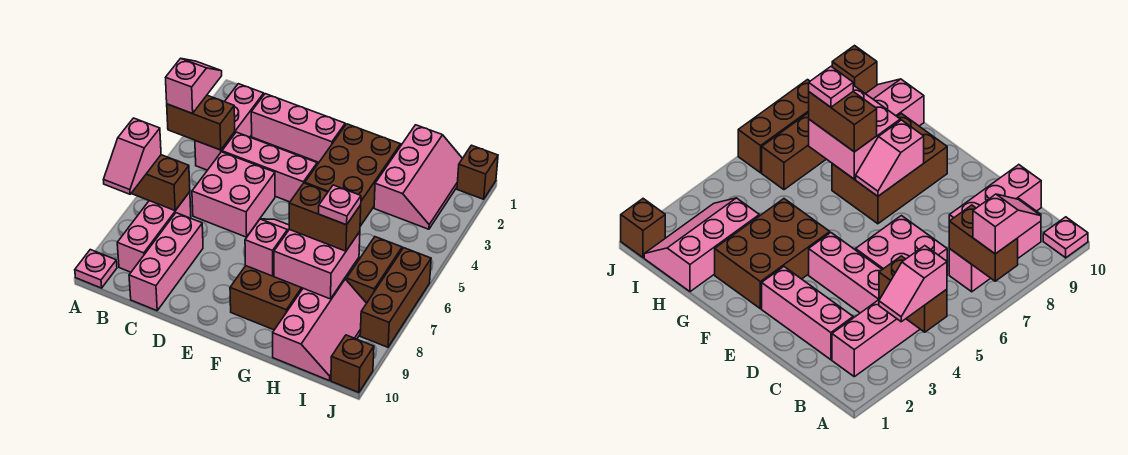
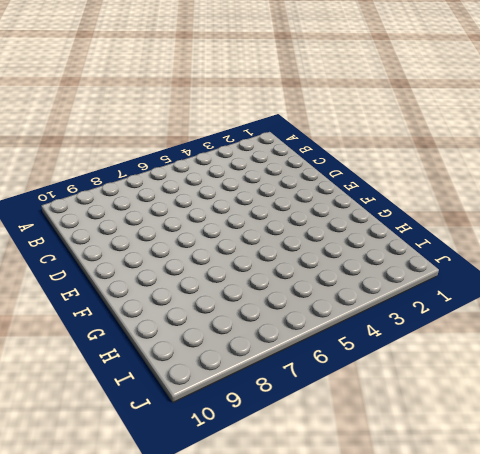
none -> pink 1x1 plate [75,250,117,288]
none -> pink 1x3 brick [195,84,264,170]
none -> pink 1x3 brick [117,192,191,272]

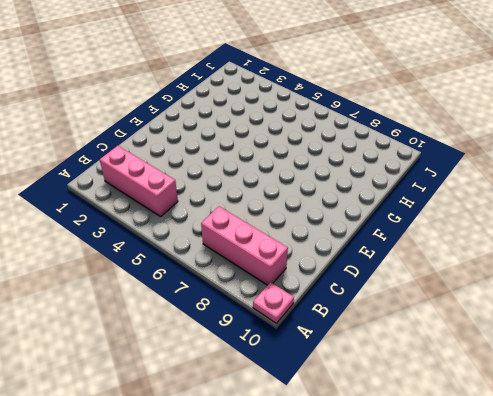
none -> pink 1x3 brick [251,94,345,162]
none -> pink 1x3 brick [222,132,317,202]
none -> pink 2x2 brick [192,152,275,237]

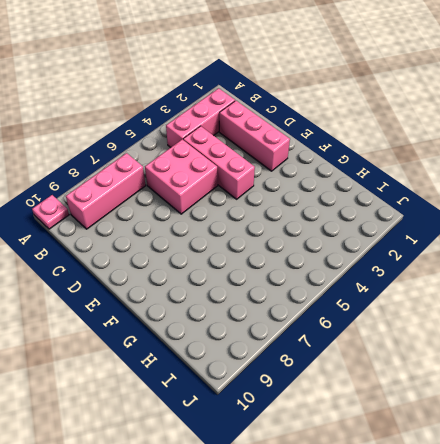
none -> pink 1x3 brick [129,213,203,311]
none -> brown 2x3 brick [305,124,401,226]
none -> brown 2x3 brick [230,266,303,330]

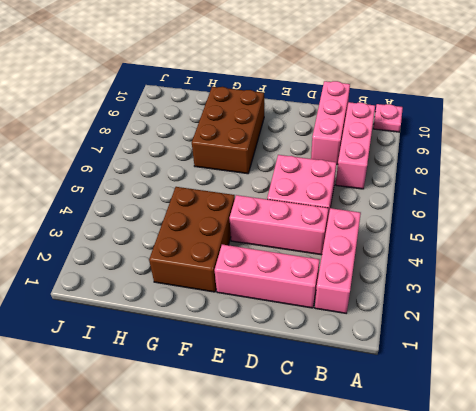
none -> pink 2x3 slope [374,125,463,229]
none -> pink 2x3 slope [273,279,367,381]
none -> brown 1x2 brick [347,237,402,303]

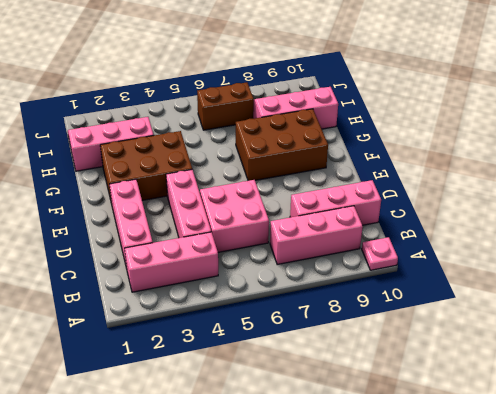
none -> brown 1x1 brick [457,145,498,199]
none -> brown 1x3 brick [360,248,431,347]
none -> brown 1x1 brick [331,335,374,393]

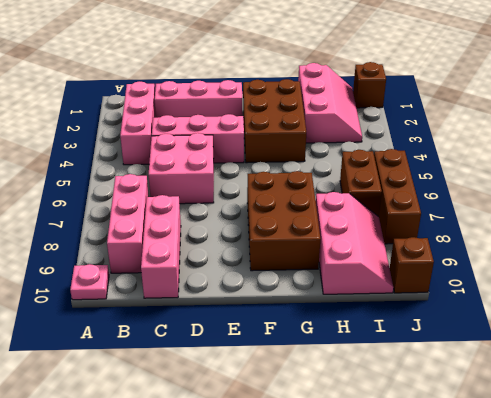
none -> brown 1x2 brick [167,95,235,150]
none -> brown 1x2 brick [131,155,190,210]
none -> pink 1x2 slope [245,219,289,276]

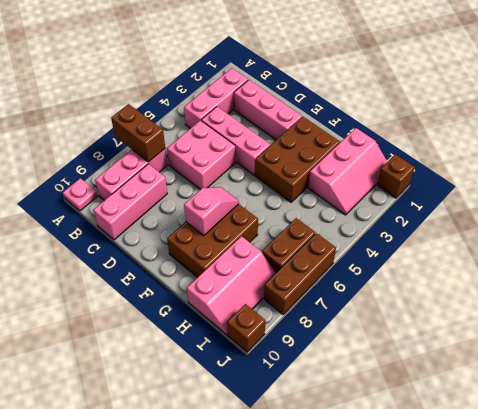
none -> brown 1x2 brick [167,95,235,150]
none -> pink 2x2 brick [274,229,360,299]
none -> pink 1x2 slope [166,58,222,113]

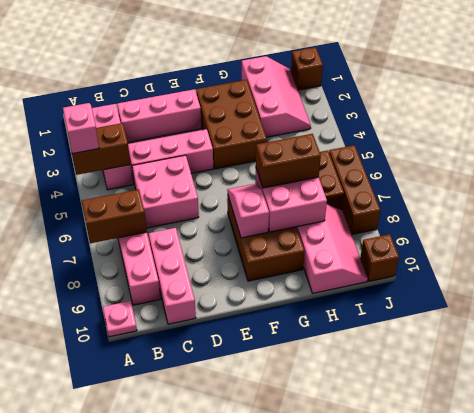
none -> pink 1x2 slope [104,118,161,194]
none -> pink 1x1 plate [319,185,361,225]

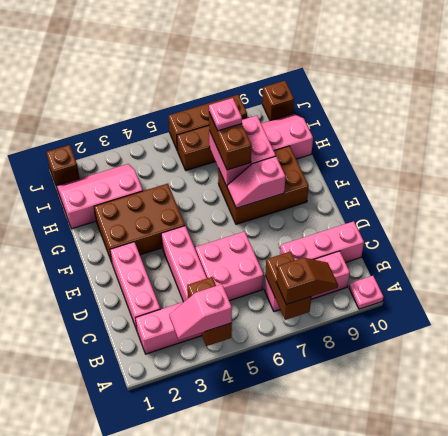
brown 1x2 slope [276,258,338,305] -> pink 1x2 slope [104,118,161,194]

